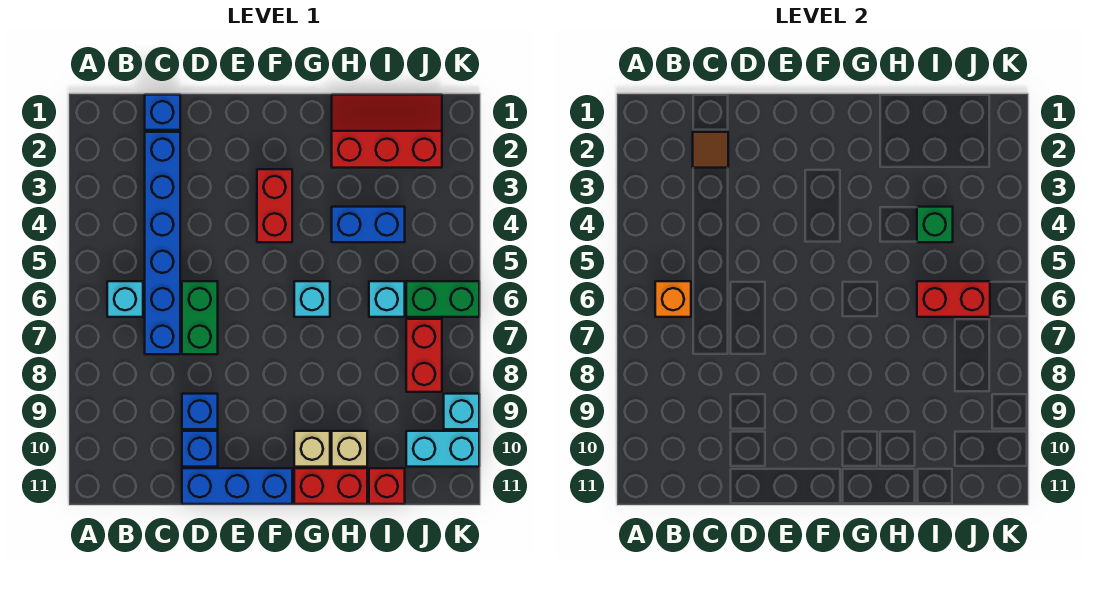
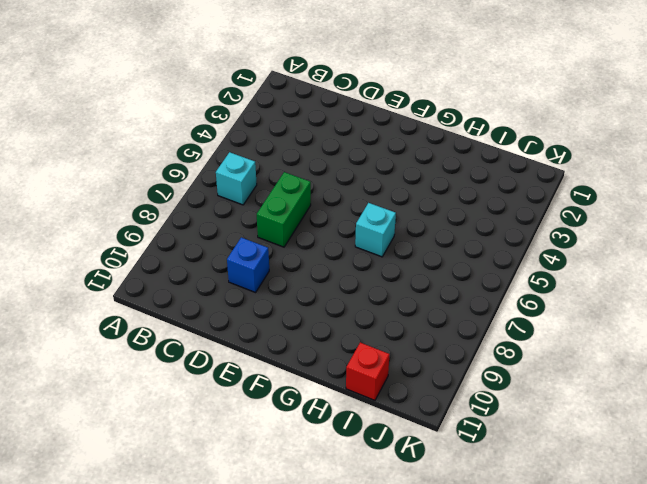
none -> blue 1x1 brick [145,95,180,130]
none -> blue 1x6 brick [145,132,180,354]
none -> blue 1x1 brick [182,431,218,467]

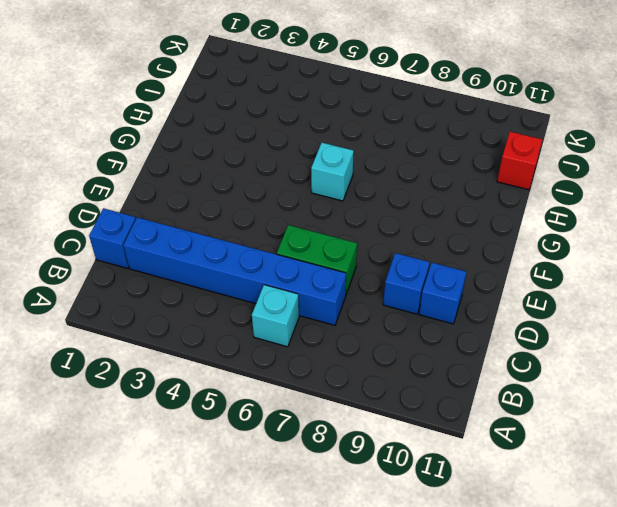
none -> blue 1x3 brick [182,468,292,504]
none -> red 1x2 brick [257,169,292,242]
none -> tan 1x1 brick [294,431,330,467]

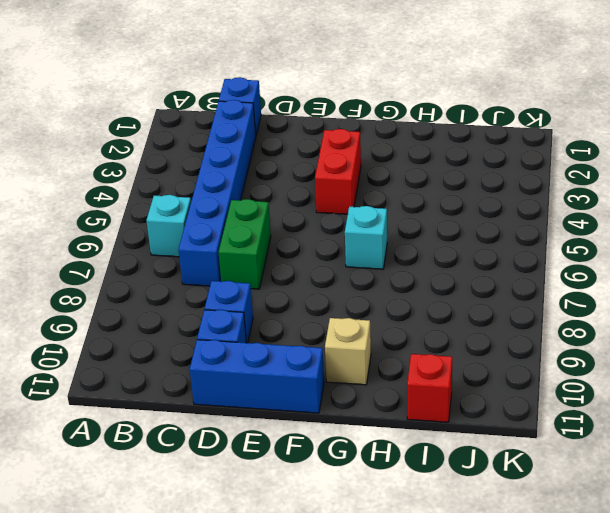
none -> red 1x2 brick [294,468,367,504]
none -> red 2x3 slope [332,95,442,168]
none -> blue 1x2 brick [332,207,405,242]

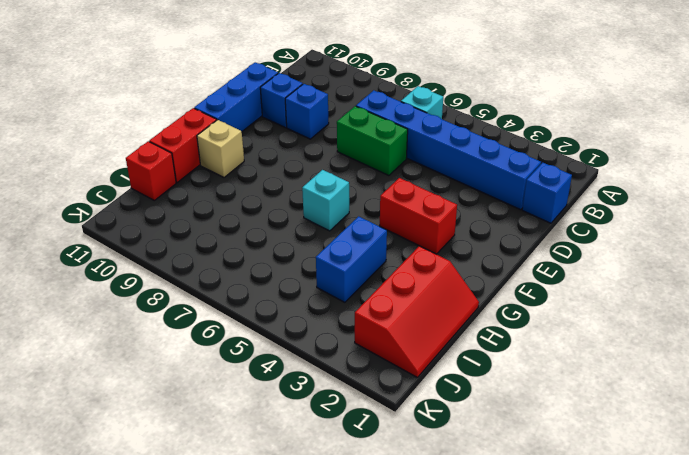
none -> tan 1x1 brick [332,431,367,467]
none -> cyan 1x1 brick [369,281,405,317]
none -> green 1x2 brick [406,281,479,317]

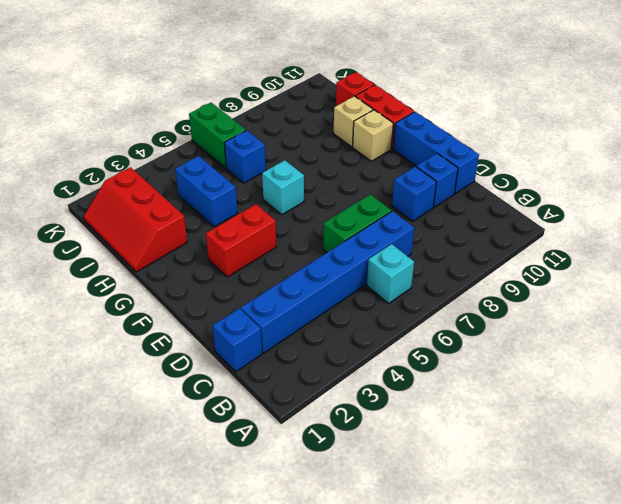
blue 1x1 brick [224,130,266,183] -> cyan 1x1 brick [369,281,405,317]
none -> red 1x2 brick [406,319,442,392]
none -> cyan 1x2 brick [406,431,479,467]
none -> cyan 1x1 brick [444,394,479,429]

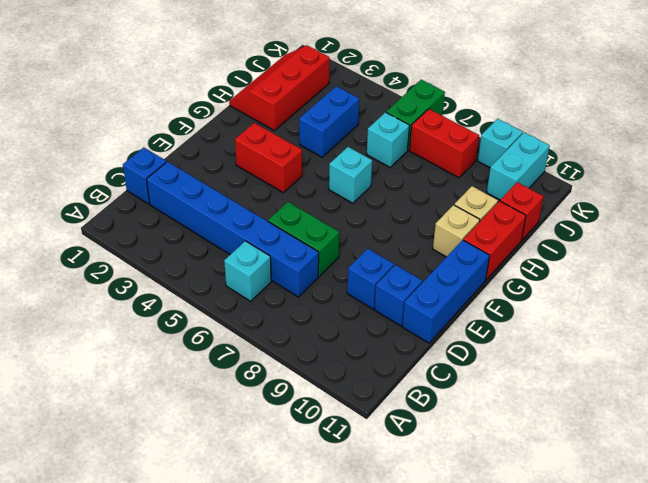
none -> orange 1x1 brick [655,281,691,317]
none -> brown 1x1 tile [693,132,728,168]
none -> green 1x1 brick [917,207,953,242]

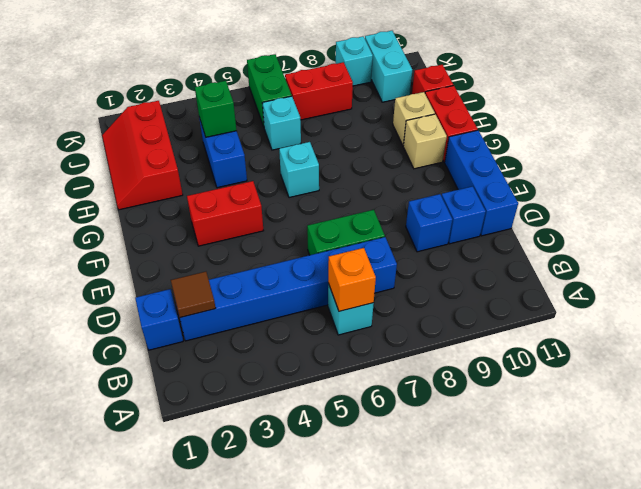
none -> red 1x2 brick [917,281,990,317]

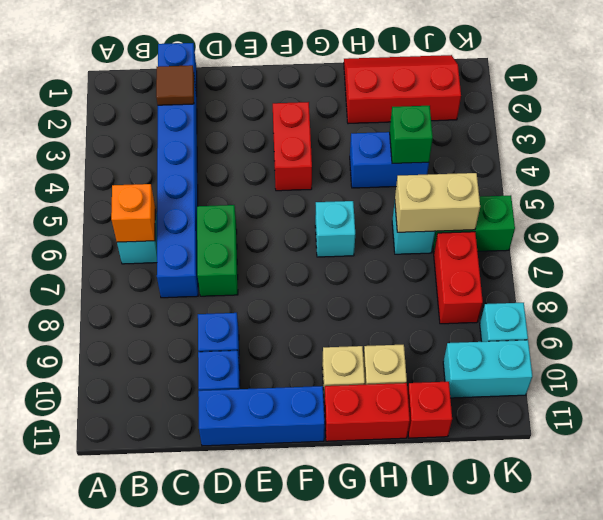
tan 1x2 brick [395,173,480,232] -> red 1x2 brick [917,281,990,317]

